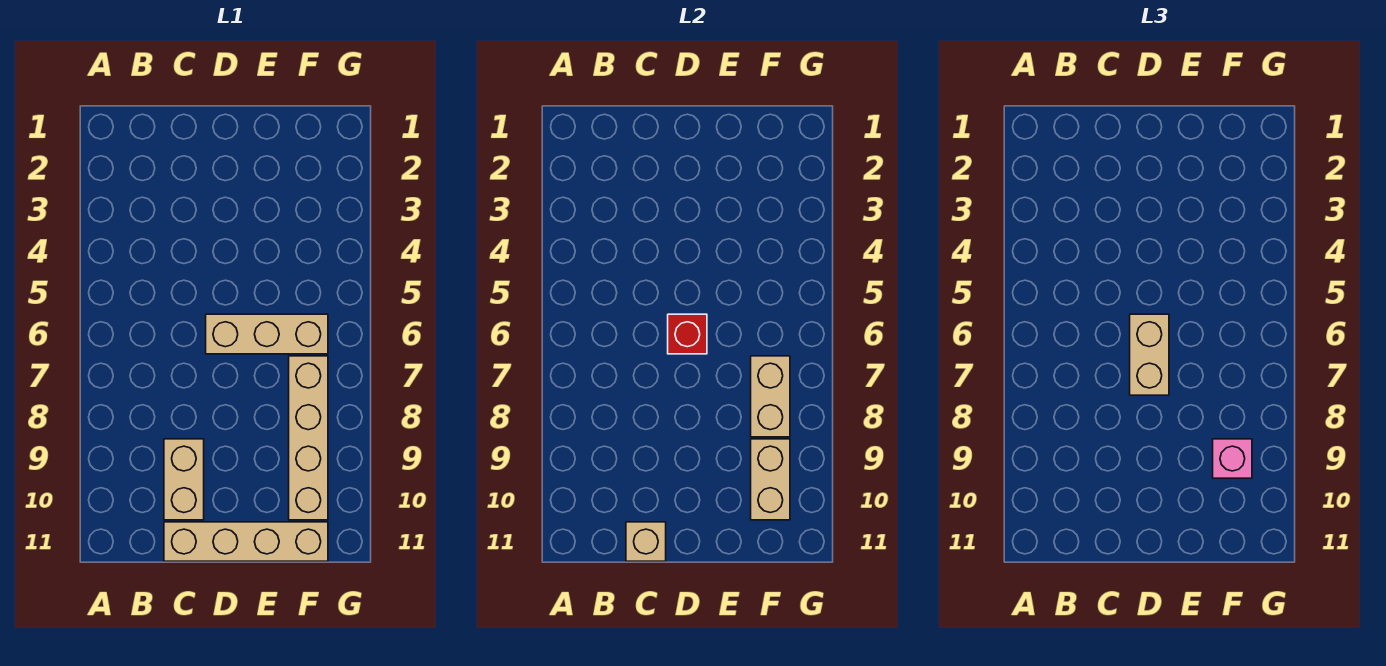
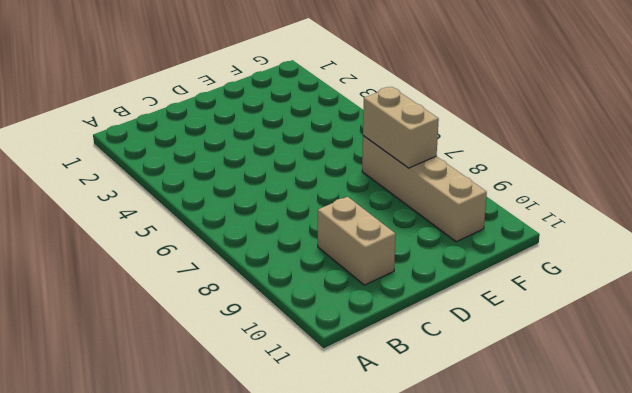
none -> tan 1x4 brick [164,522,328,561]
none -> tan 1x3 brick [206,314,328,354]

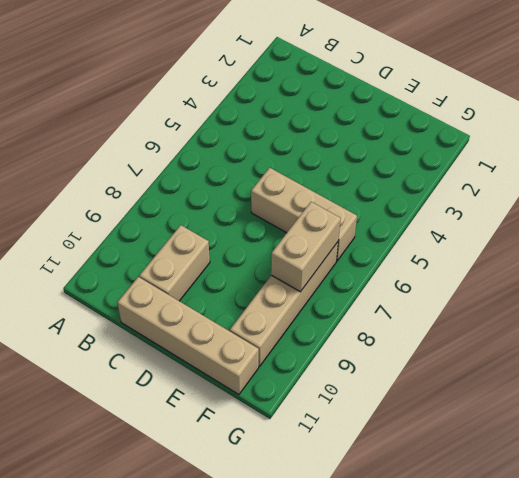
none -> tan 1x1 brick [626,522,666,561]
none -> red 1x1 brick [668,314,707,354]

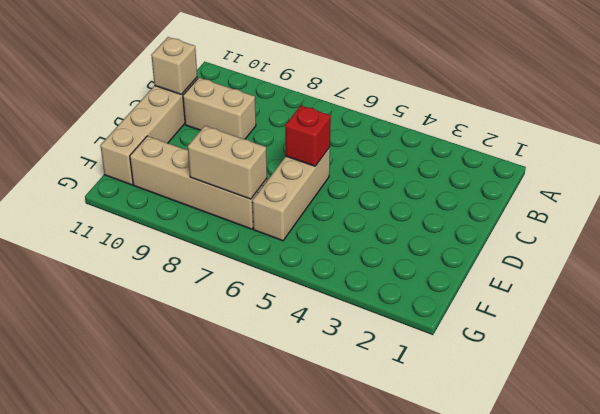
none -> tan 1x2 brick [751,439,790,520]
none -> tan 1x2 brick [1130,314,1169,395]

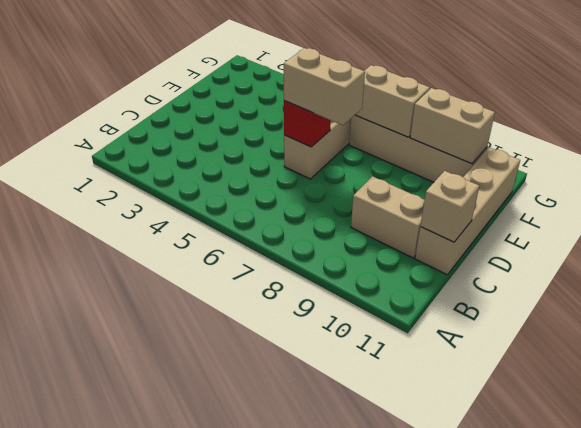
none -> pink 1x1 brick [1213,439,1252,478]

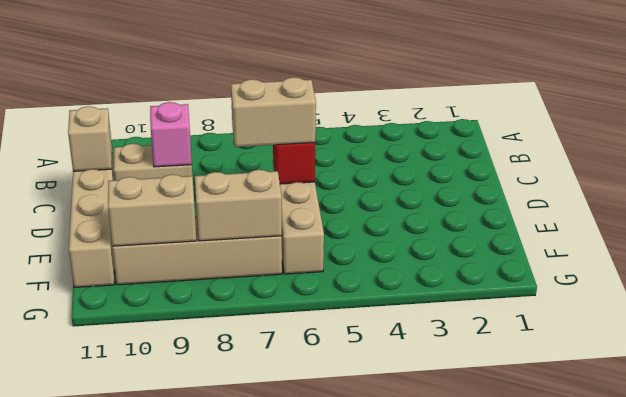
pink 1x1 brick [150,102,192,167] -> pink 1x1 brick moved to [1213,439,1252,478]

